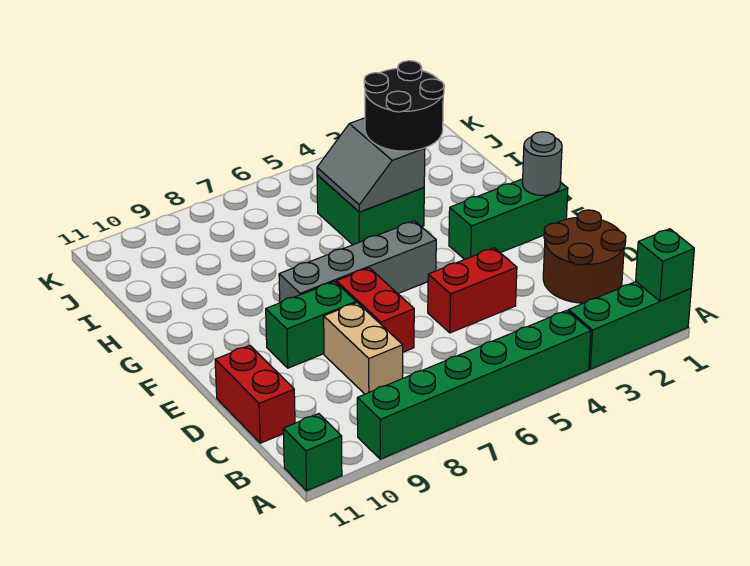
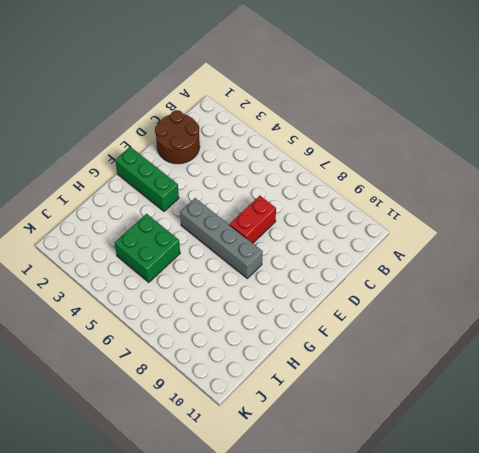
none -> green 1x3 brick [569,282,691,369]
none -> green 1x6 brick [357,310,591,459]
none -> green 1x1 brick [283,414,342,491]

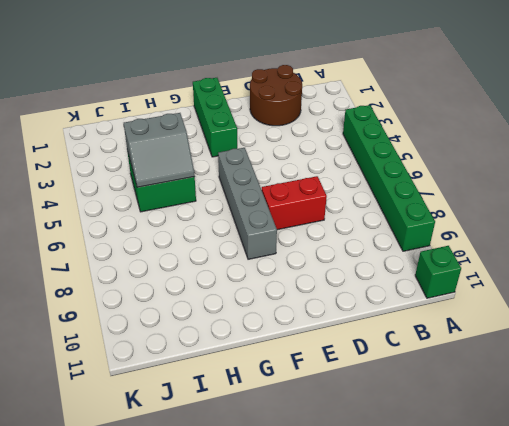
none -> green 1x3 brick [569,282,691,369]
none -> tan 1x2 brick [324,303,403,394]
none -> red 1x2 brick [215,345,295,443]

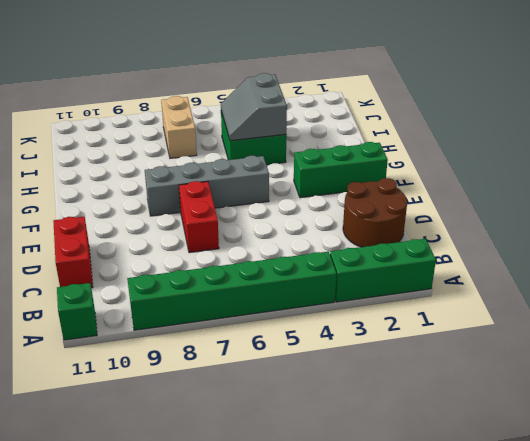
tan 1x2 brick [161,96,197,158] -> tan 1x2 brick moved to [324,303,403,394]
none -> red 1x2 brick [428,248,517,333]
none -> green 1x2 brick [266,282,356,368]
none -> green 1x1 brick [636,229,694,301]

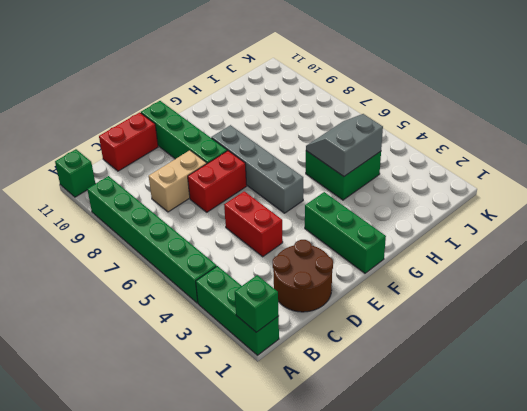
green 1x4 brick [141,101,227,163] -> green 1x2 brick [266,282,356,368]
none -> grey 1x1 round brick [522,132,562,195]
none -> black 2x2 round brick [364,61,444,151]

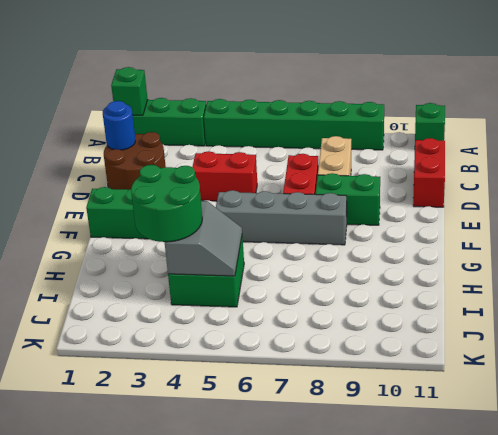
blue 1x1 round brick [103,101,135,150] -> none
green 2x2 round brick [131,165,202,242] -> black 2x2 round brick [364,61,444,151]
none -> grey 1x1 round brick [522,132,562,195]

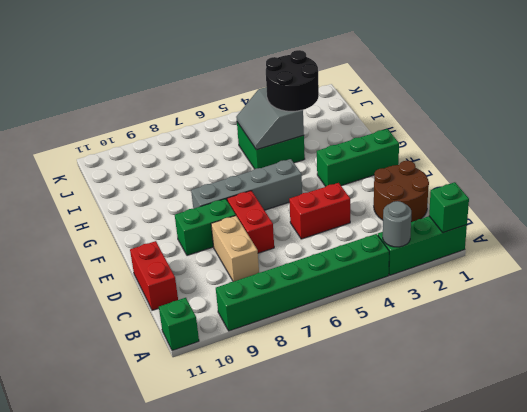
grey 1x1 round brick [383,201,411,247] -> grey 1x1 round brick moved to [522,132,562,195]

